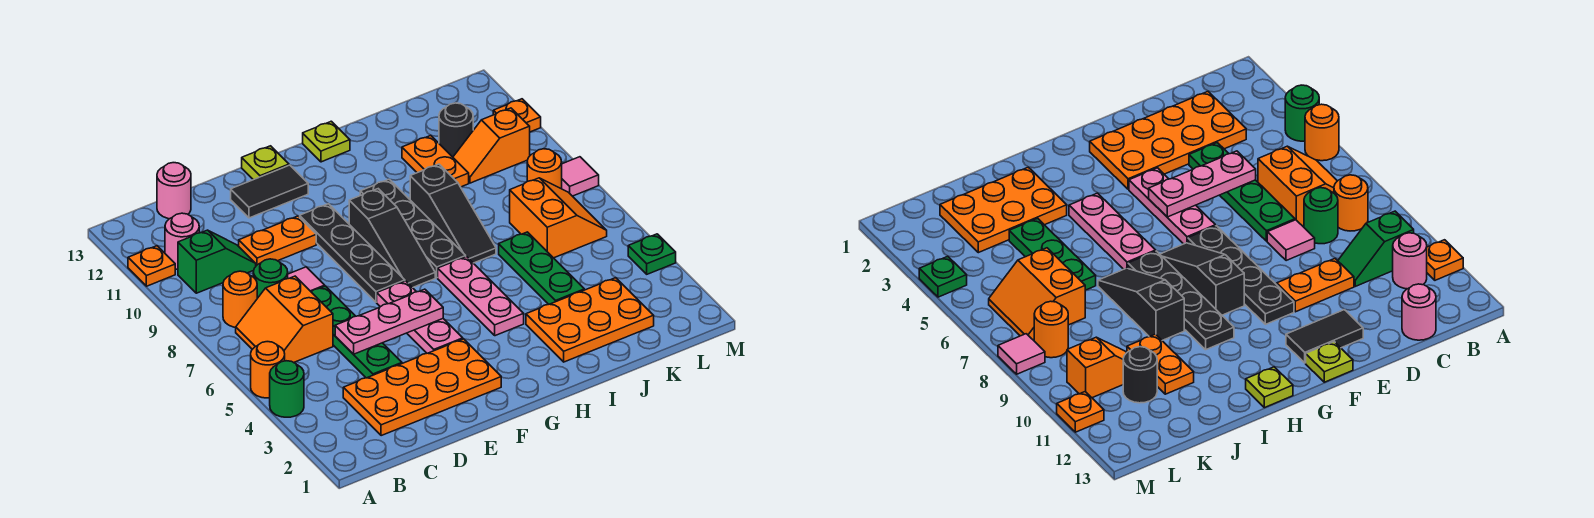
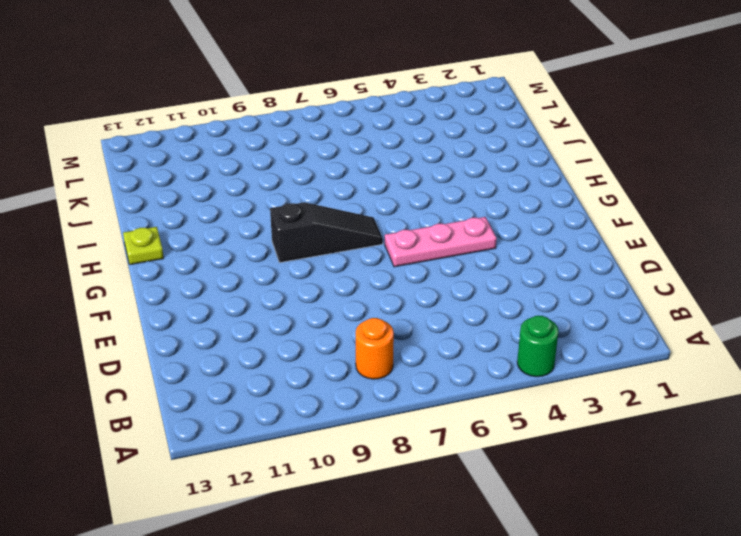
none -> orange 1x1 round brick [251,342,285,398]
none -> orange 1x1 plate [128,246,175,286]
none -> orange 2x2 slope [236,276,333,362]
none -> green 1x2 slope [178,230,256,293]

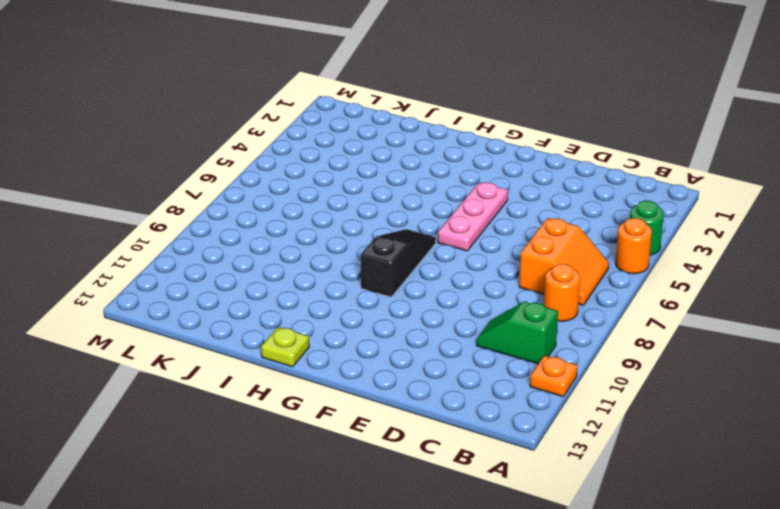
none -> pink 1x1 round brick [165,213,199,270]
none -> orange 2x4 plate [343,339,501,436]
none -> green 1x1 round brick [253,259,288,298]
none -> pink 1x1 round brick [157,163,191,219]

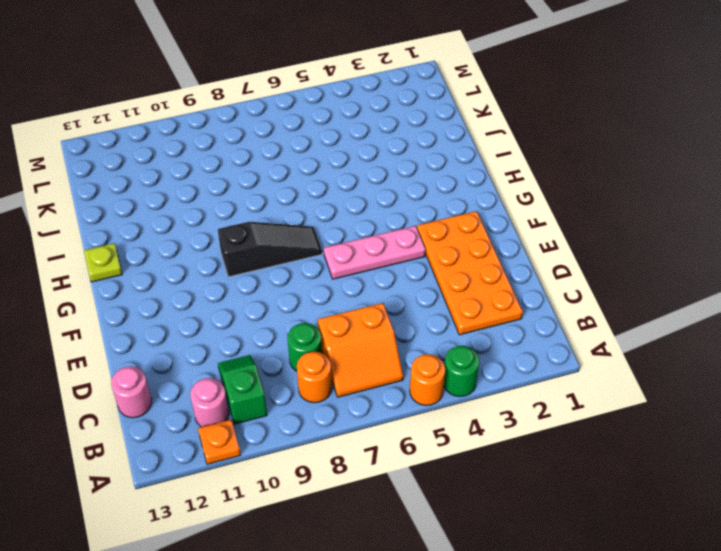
none -> green 1x4 plate [312,286,402,378]
none -> pink 1x1 tile [288,267,325,292]
none -> orange 1x2 plate [239,216,316,266]
none -> black 1x2 tile [231,165,308,218]

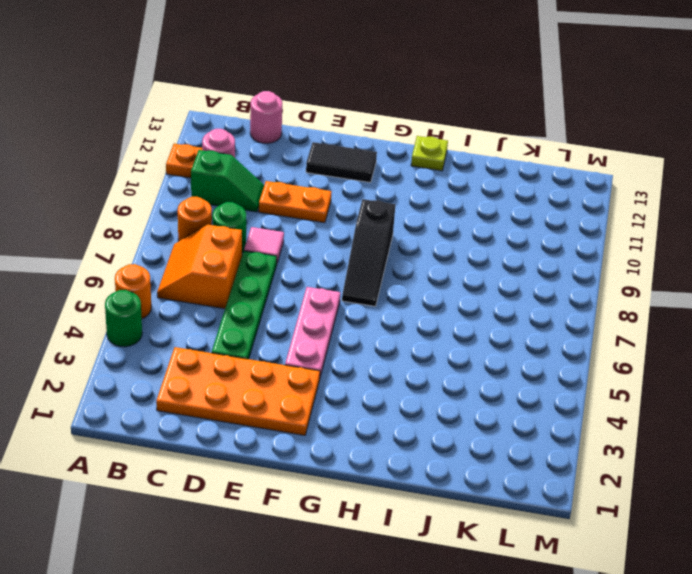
none -> black 1x4 plate [300,204,405,302]
none -> lime 1x1 plate [242,146,289,180]
none -> pink 1x3 plate [438,257,524,336]
none -> black 1x4 plate [360,179,466,278]

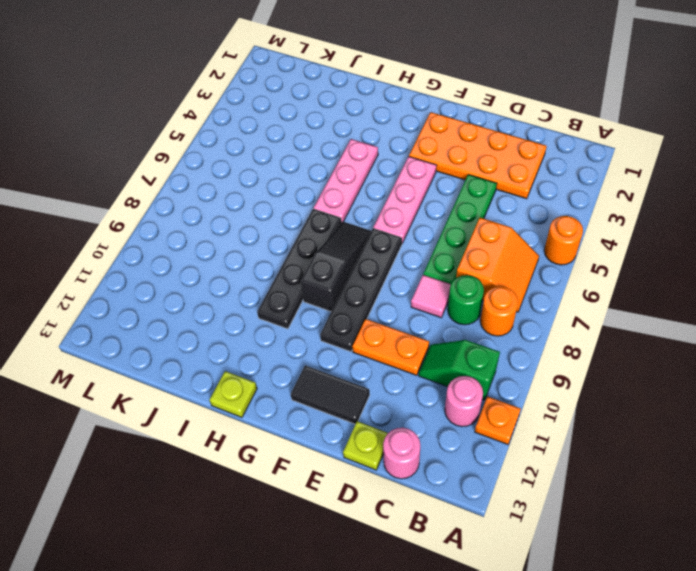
lime 1x1 plate [343,421,388,470] -> lime 1x1 plate moved to [242,146,289,180]
none -> green 1x1 round brick [270,361,304,417]
none -> orange 2x3 plate [526,278,654,362]
none -> black 1x3 slope [410,164,496,263]
none -> green 1x3 plate [499,232,584,304]

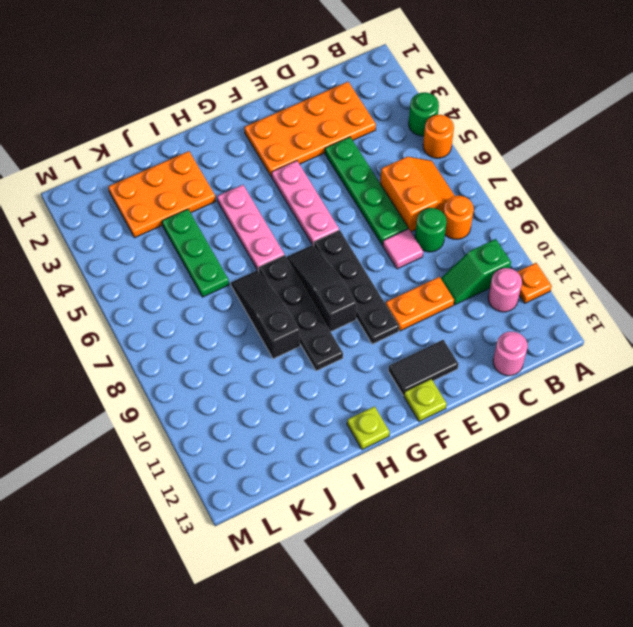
none -> orange 1x2 plate [402,136,469,187]
none -> orange 2x2 slope [510,178,607,258]
none -> orange 1x2 slope [453,108,530,183]
none -> black 1x1 round brick [439,103,473,157]

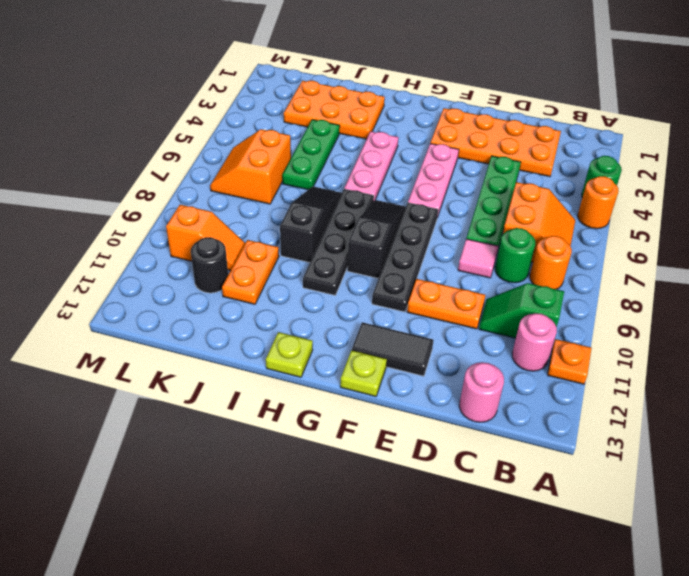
none -> orange 1x1 round brick [527,149,562,189]
none -> green 1x1 plate [628,234,676,274]
none -> pink 1x1 tile [562,157,599,196]
none -> orange 1x1 plate [493,99,541,132]

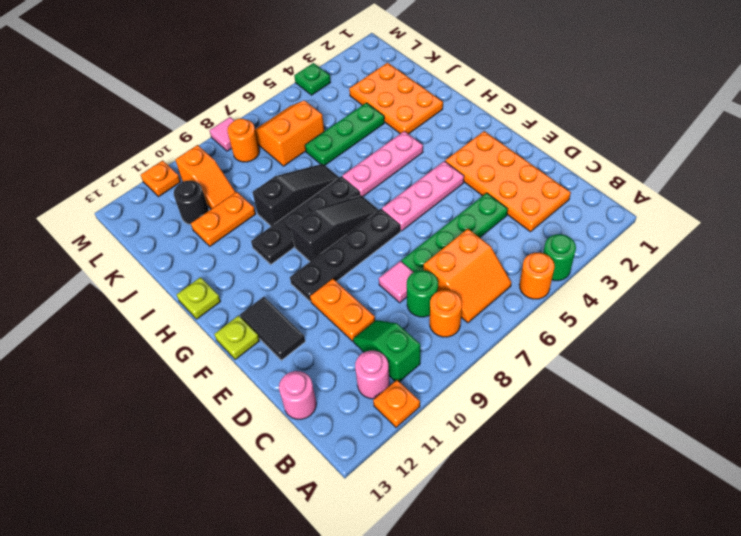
none -> pink 1x3 plate [335,289,443,354]

